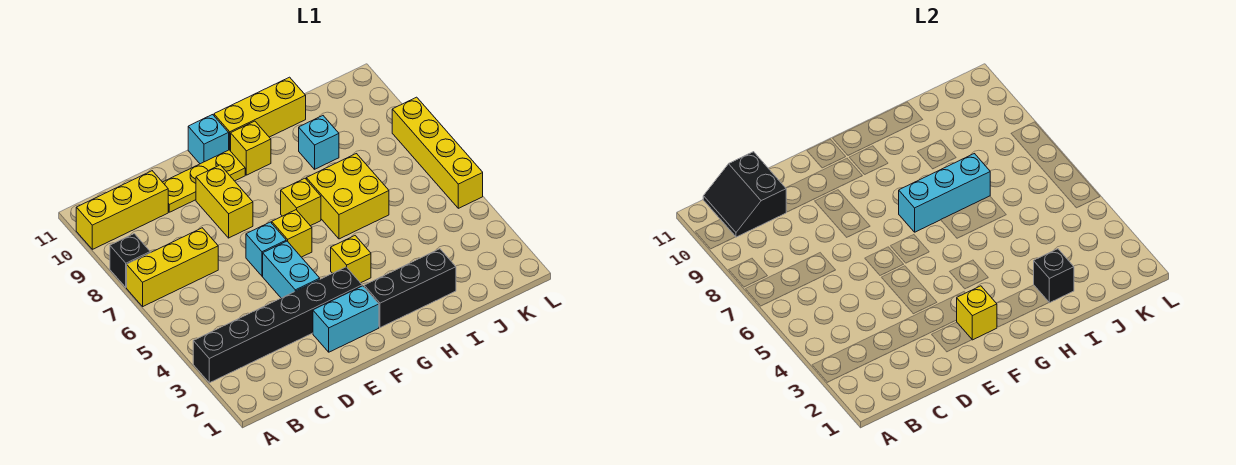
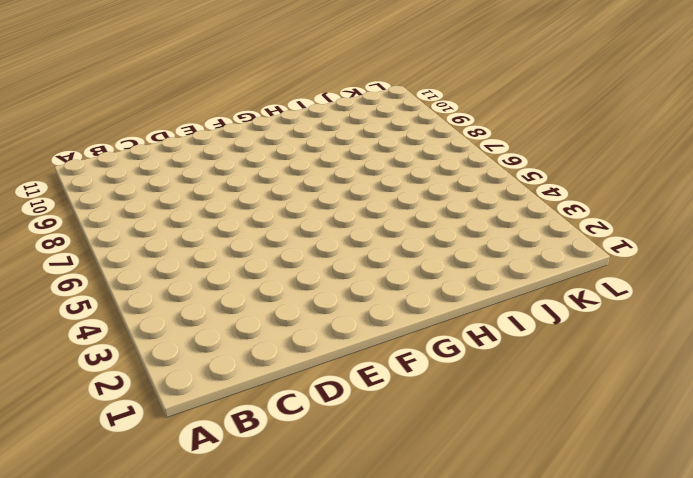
none -> black 1x6 brick [193,267,362,383]
none -> yellow 1x3 brick [127,228,218,306]
none -> black 1x1 brick [110,234,150,287]

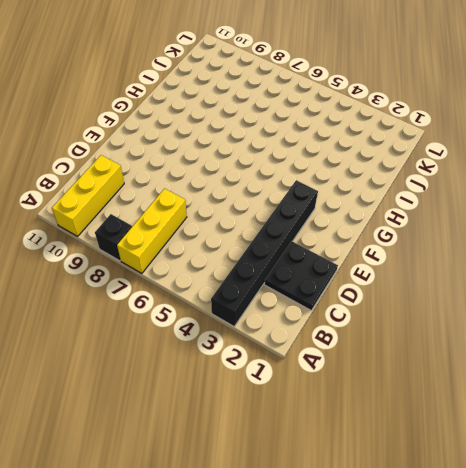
black 2x2 plate [264,241,338,311] -> none
none -> yellow 1x3 plate [163,150,245,212]
none -> cyan 1x2 brick [313,286,379,352]
none -> cyan 1x2 brick [263,241,320,298]

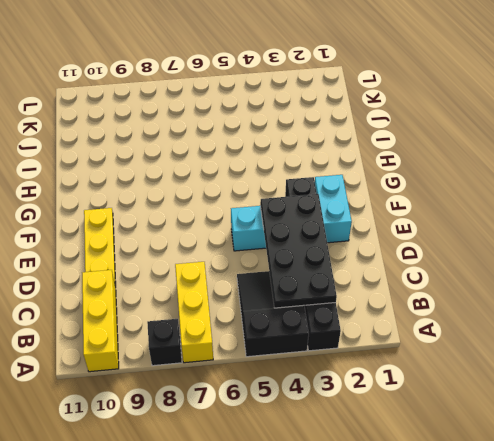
black 2x3 slope [237,271,309,357] -> none
black 2x4 plate [260,194,337,308] -> none
none -> cyan 1x1 brick [246,222,286,276]
none -> yellow 1x2 brick [196,165,253,238]
none -> yellow 1x1 brick [272,210,312,257]

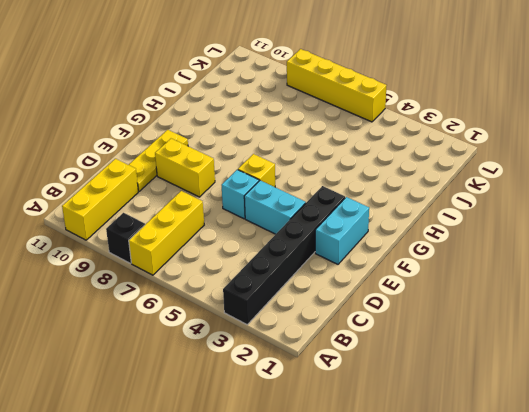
none -> cyan 1x1 brick [188,115,229,164]
none -> black 1x3 brick [364,249,456,328]
none -> yellow 1x1 brick [331,236,371,283]

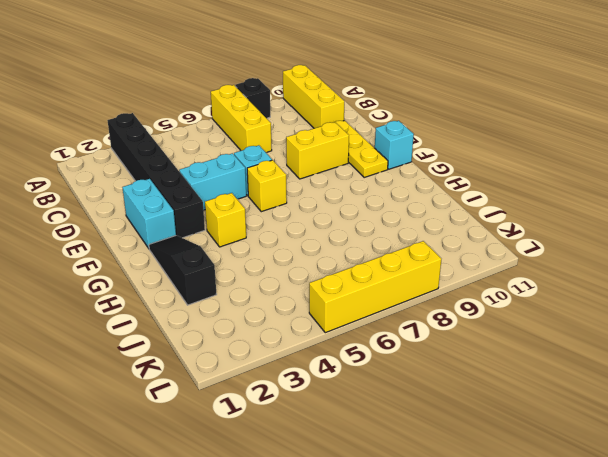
black 1x3 slope [149,235,217,305] -> black 1x3 brick [364,249,456,328]
none -> yellow 1x1 brick [281,178,321,226]
none -> yellow 1x1 brick [231,121,271,175]
none -> yellow 1x3 brick [214,77,306,151]

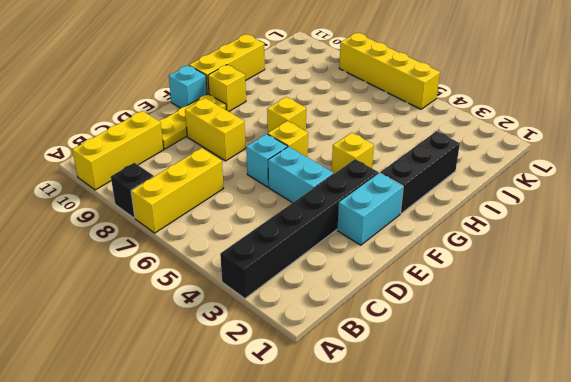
none -> yellow 2x2 brick [306,154,389,239]
none -> cyan 1x1 brick [299,116,339,169]
none -> black 2x2 slope [703,152,786,237]

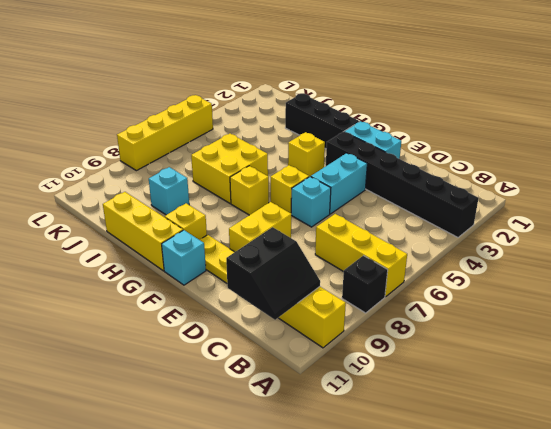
none -> yellow 1x1 brick [957,286,997,340]
none -> cyan 1x3 brick [899,154,990,232]
none -> black 1x1 brick [1034,249,1074,303]

